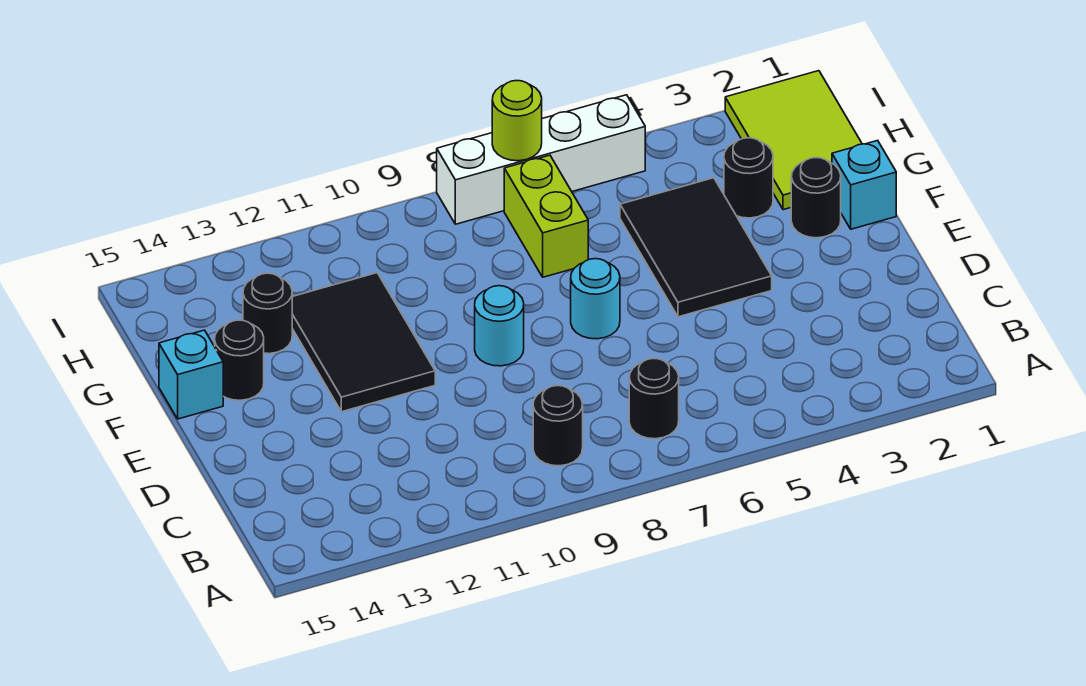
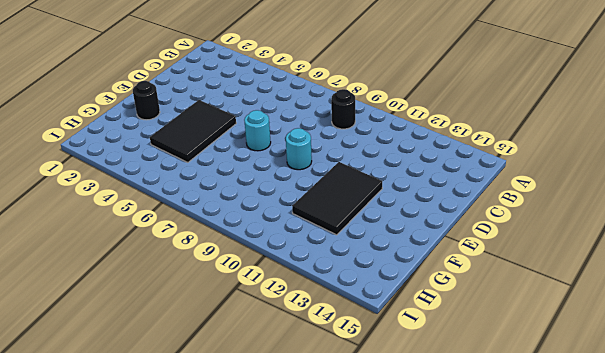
none -> black 1x1 round brick [629,358,679,439]
none -> cyan 1x1 brick [832,140,896,229]
none -> black 1x1 round brick [215,320,264,400]

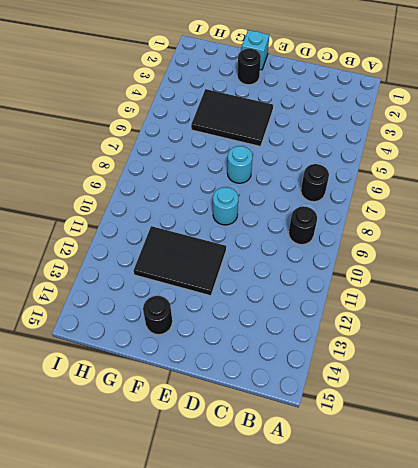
none -> cyan 1x1 brick [159,330,223,419]
none -> lime 2x3 tile [725,71,862,210]
none -> black 1x1 round brick [724,138,773,218]

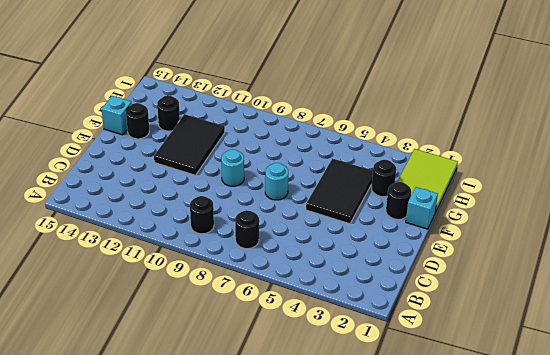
none -> lime 1x2 brick [504,155,588,277]
none -> white 1x4 brick [437,95,645,224]
none -> lime 1x1 round brick [492,81,542,161]

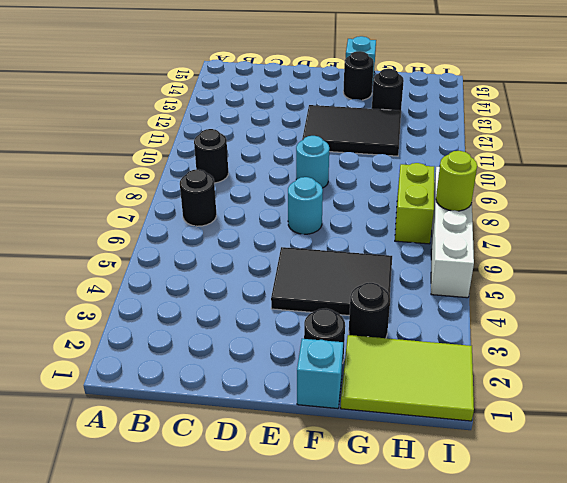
lime 1x2 brick [395,163,434,244] -> lime 1x2 brick turned to [504,155,588,277]

